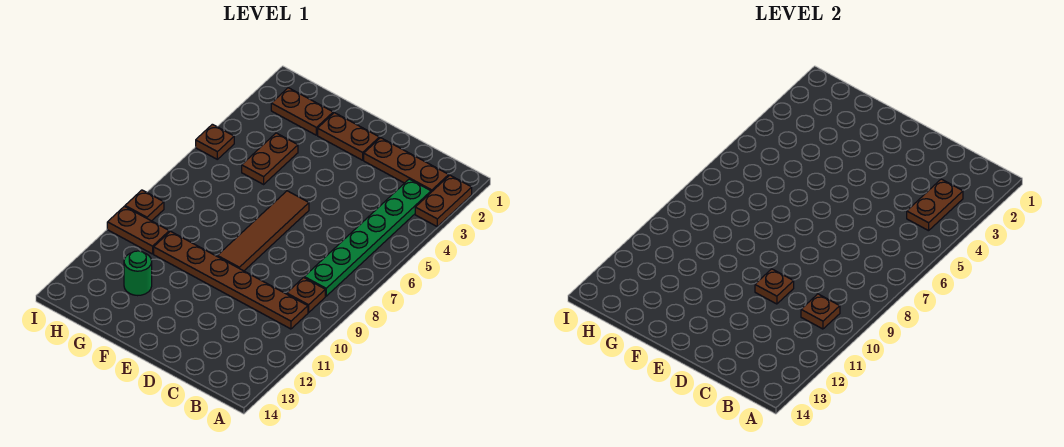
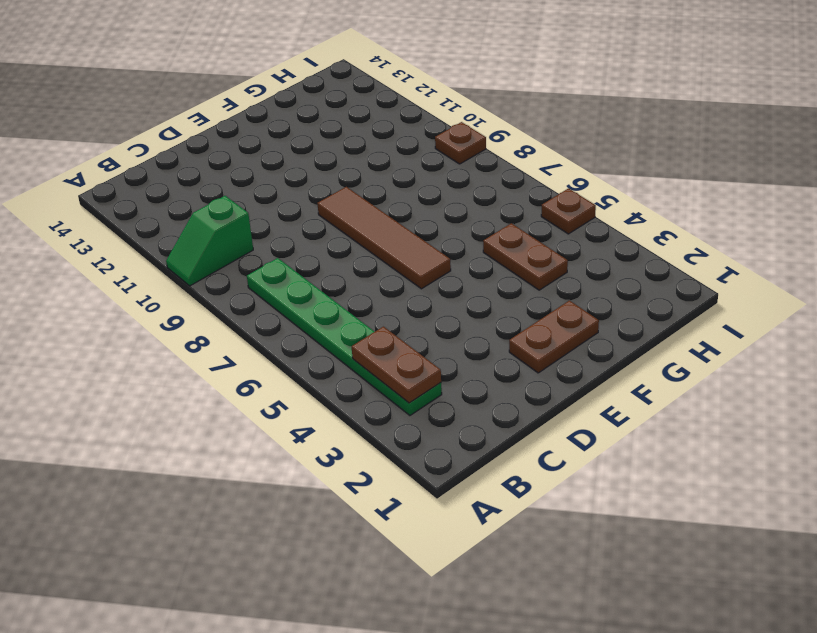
green 1x2 slope [166,196,253,286] -> brown 1x6 plate [154,231,308,329]
none -> brown 1x2 plate [415,175,472,227]
none -> brown 1x3 plate [364,138,449,192]
none -> brown 1x1 plate [287,278,325,313]

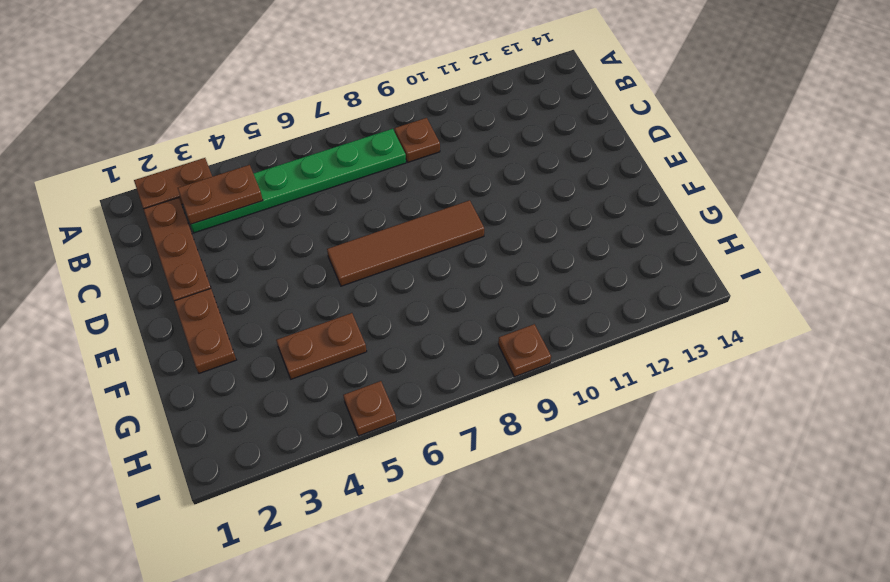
none -> brown 1x6 plate [154,231,308,329]
none -> brown 1x2 plate [271,88,333,135]
none -> green 1x1 round brick [124,251,152,296]

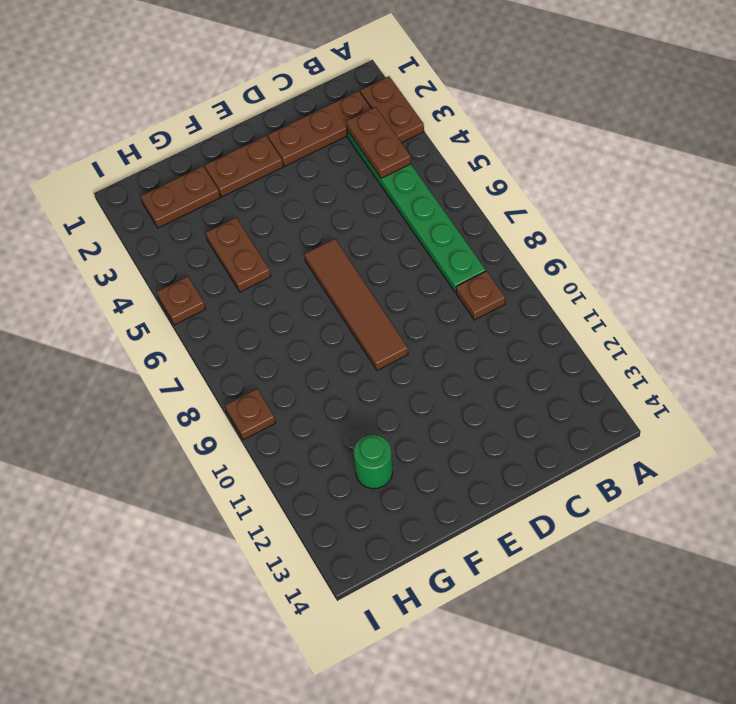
none -> brown 1x6 plate [154,231,308,329]
none -> brown 1x2 plate [107,206,169,254]
none -> brown 1x1 plate [801,294,840,329]

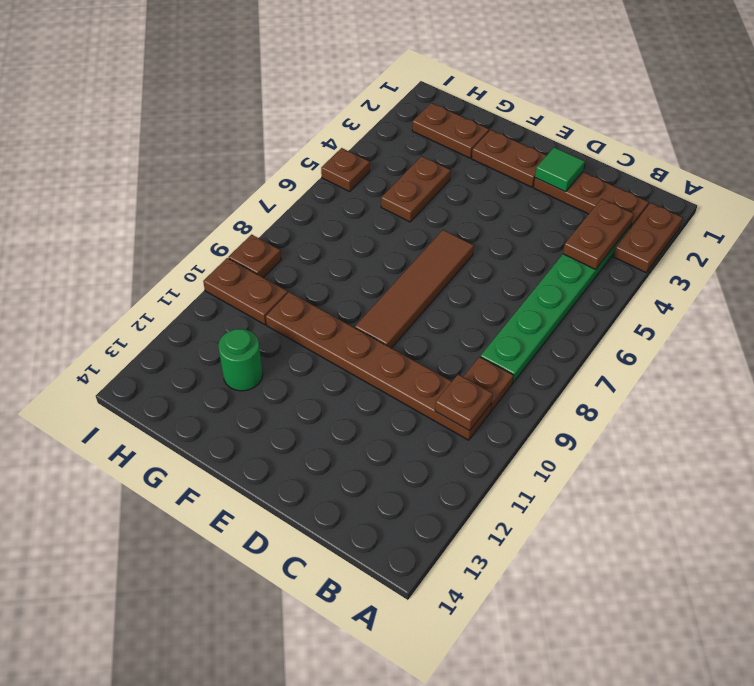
green 1x1 tile [535,147,585,192] -> none
none -> brown 1x1 plate [755,269,794,304]

